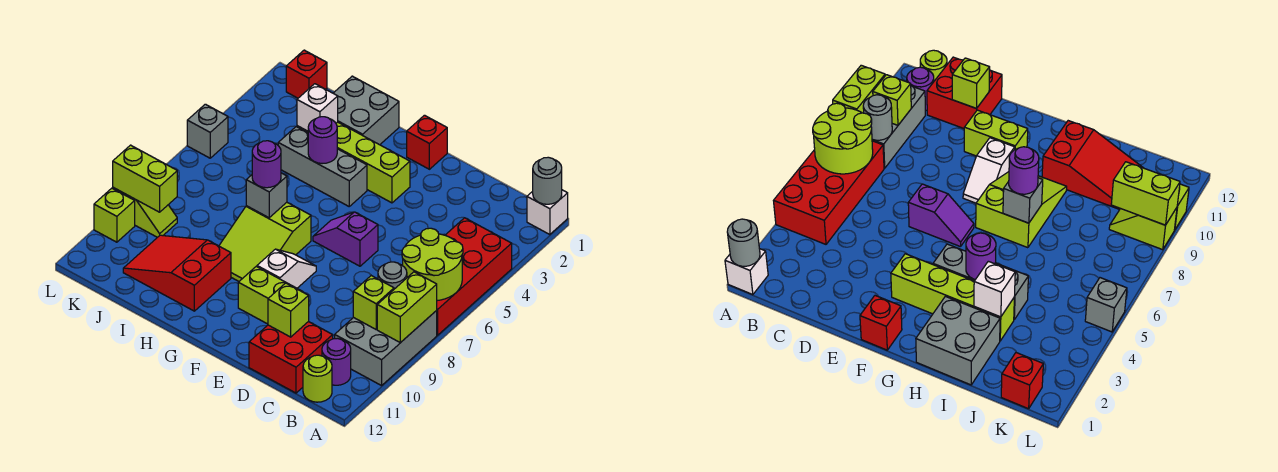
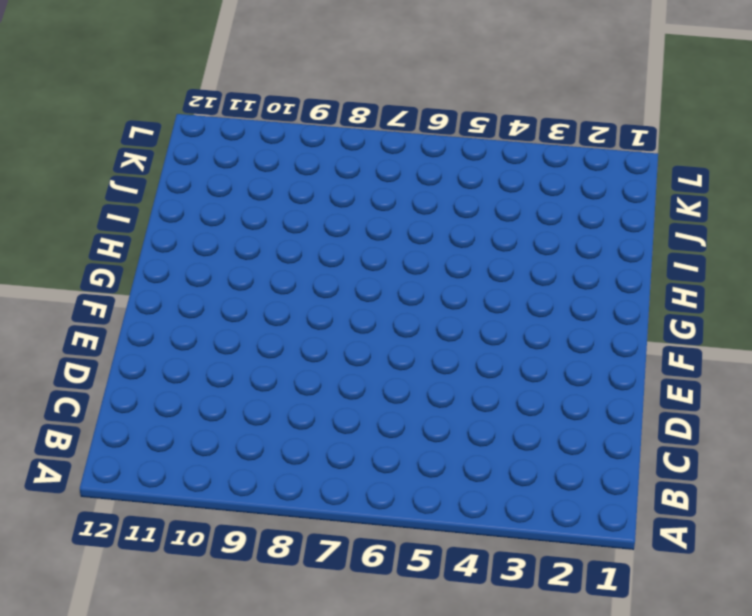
none -> white 1x1 brick [527,190,568,235]
none -> red 2x4 brick [436,218,512,335]
none -> grey 2x3 brick [335,311,437,386]
none -> purple 1x1 round brick [322,338,351,385]

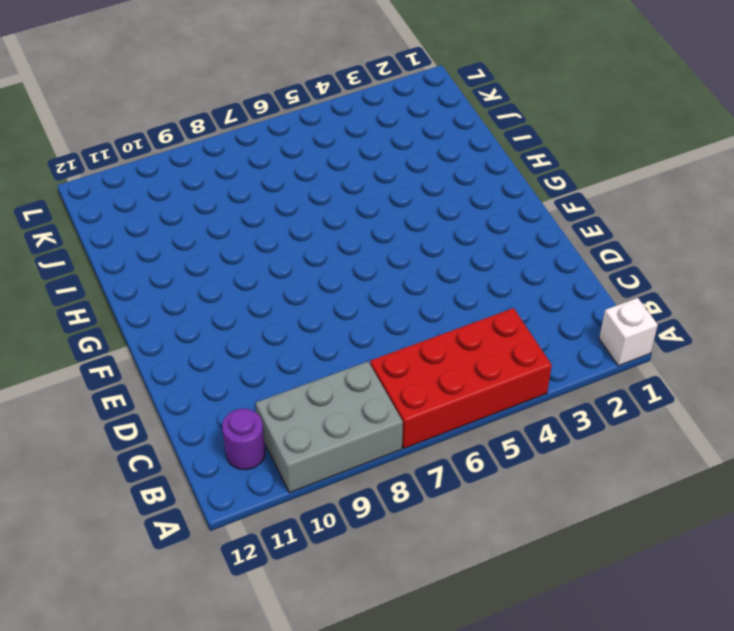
none -> lime 1x1 round brick [303,355,332,402]
none -> red 2x2 brick [249,322,333,393]
none -> purple 1x2 slope [313,212,378,266]
none -> lime 1x2 brick [238,266,303,324]

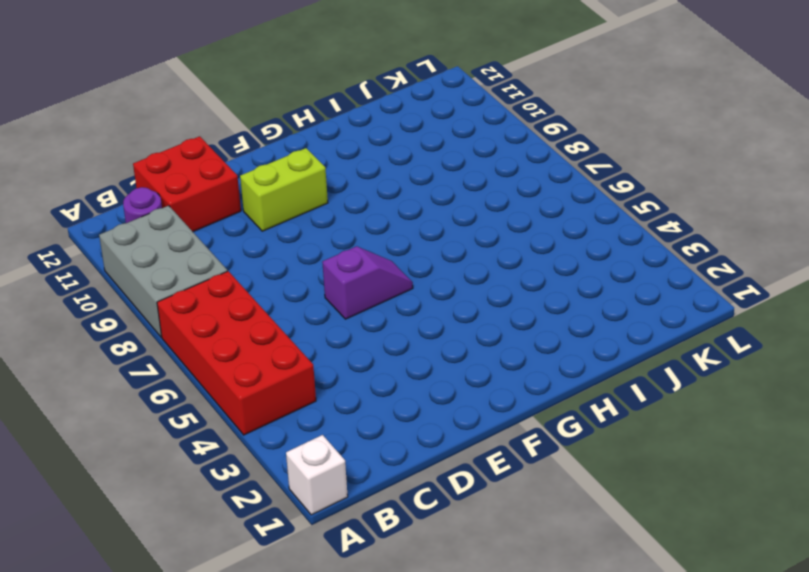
none -> lime 1x1 round brick [303,355,332,402]
none -> red 1x1 brick [407,115,447,169]
none -> lime 1x4 brick [297,122,410,203]
none -> white 1x2 slope [257,249,316,288]

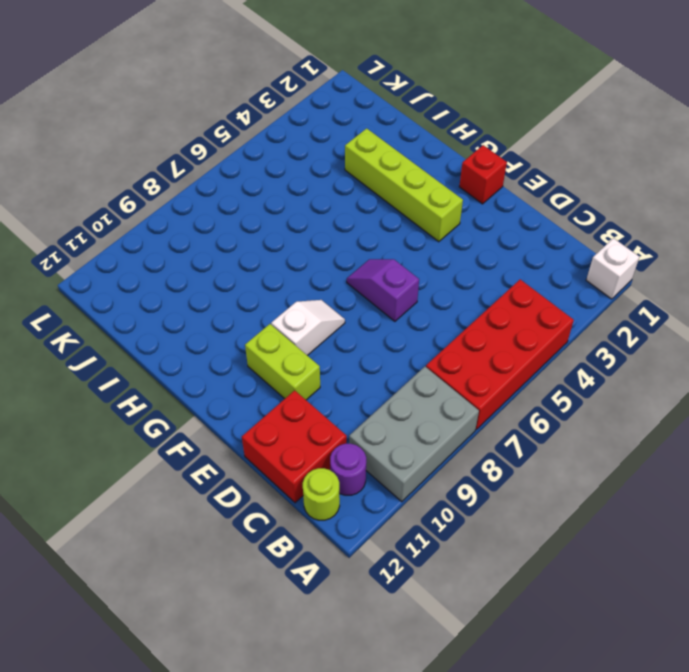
none -> grey 1x3 brick [278,127,367,206]
none -> lime 2x3 slope [219,202,311,281]
none -> grey 2x2 brick [333,76,399,145]
none -> red 2x3 slope [123,235,231,311]

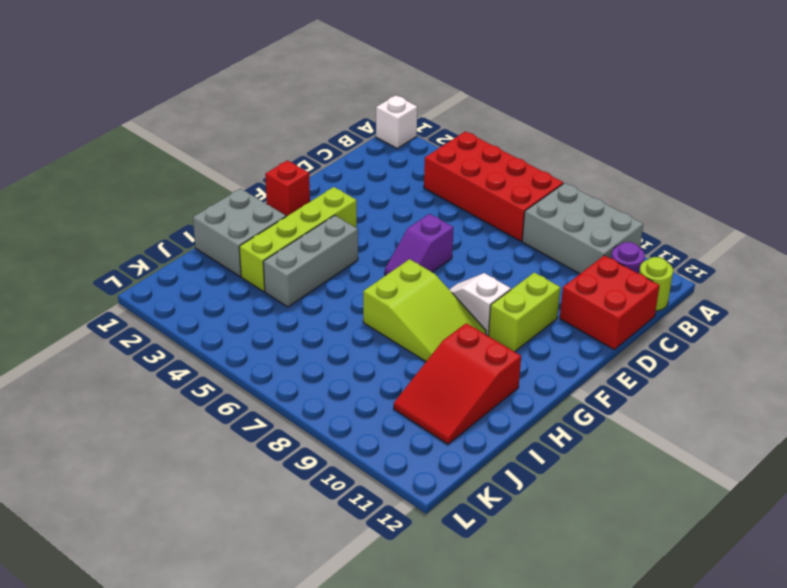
none -> red 1x1 brick [286,50,327,98]
none -> lime 1x2 slope [113,188,177,237]
none -> grey 1x1 brick [187,104,228,158]
none -> lime 1x1 brick [94,188,135,242]

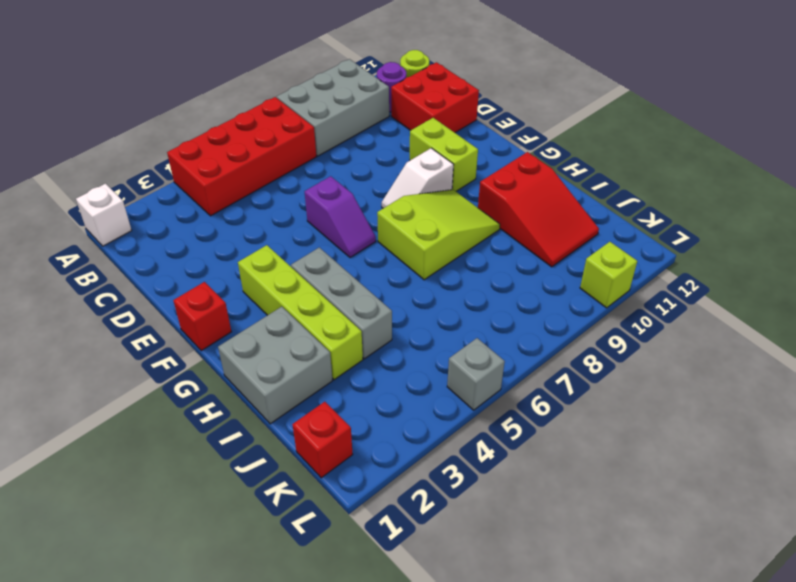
none -> lime 1x2 slope [113,188,177,237]
none -> grey 1x1 round brick [533,157,562,204]
none -> lime 2x2 round brick [402,228,463,301]
none -> lime 1x2 brick [377,272,437,343]

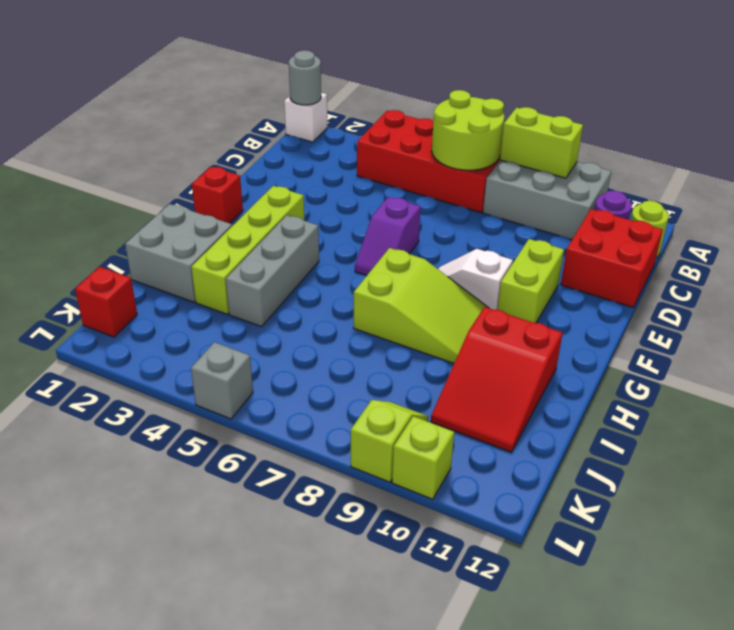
none -> grey 1x1 round brick [378,262,407,289]
none -> lime 1x1 brick [353,276,394,329]
none -> lime 1x1 brick [268,283,309,337]
none -> purple 1x1 round brick [308,117,337,164]

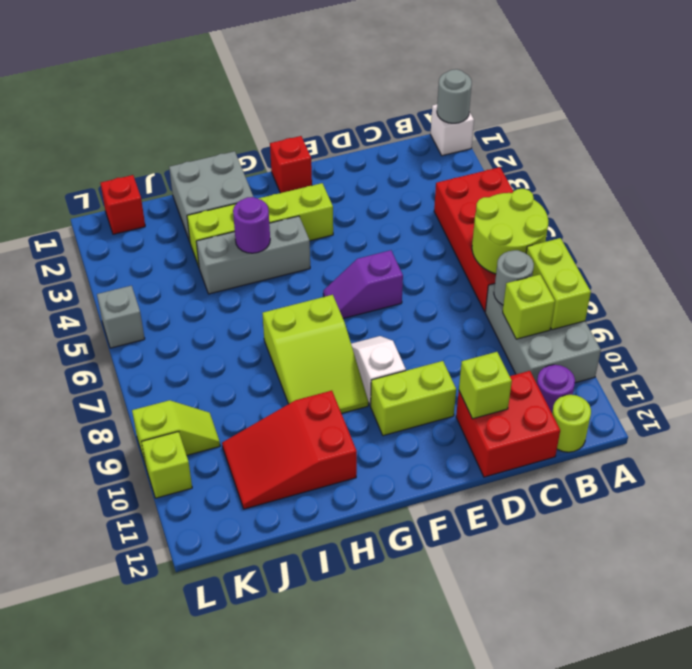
none -> grey 1x1 brick [246,173,287,218]
none -> white 1x1 brick [297,84,338,131]
none -> lime 1x2 brick [113,145,177,212]
none -> purple 1x1 round brick [252,141,281,188]

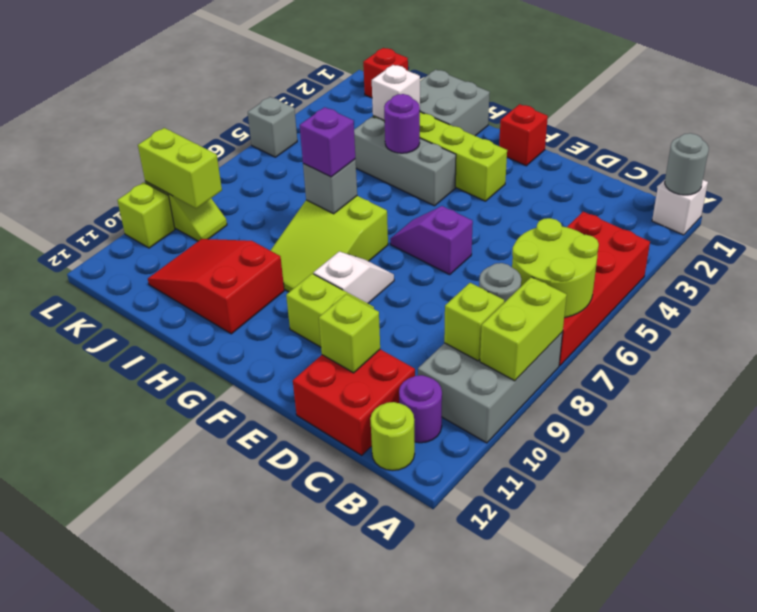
purple 1x1 brick [300,107,355,177] -> purple 1x1 round brick [252,141,281,188]

